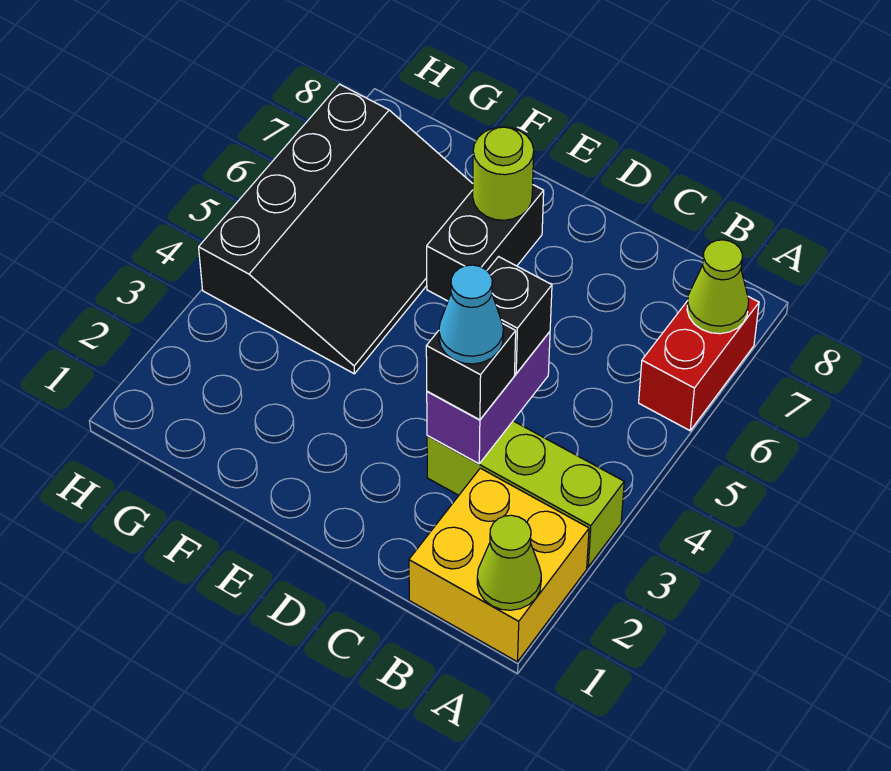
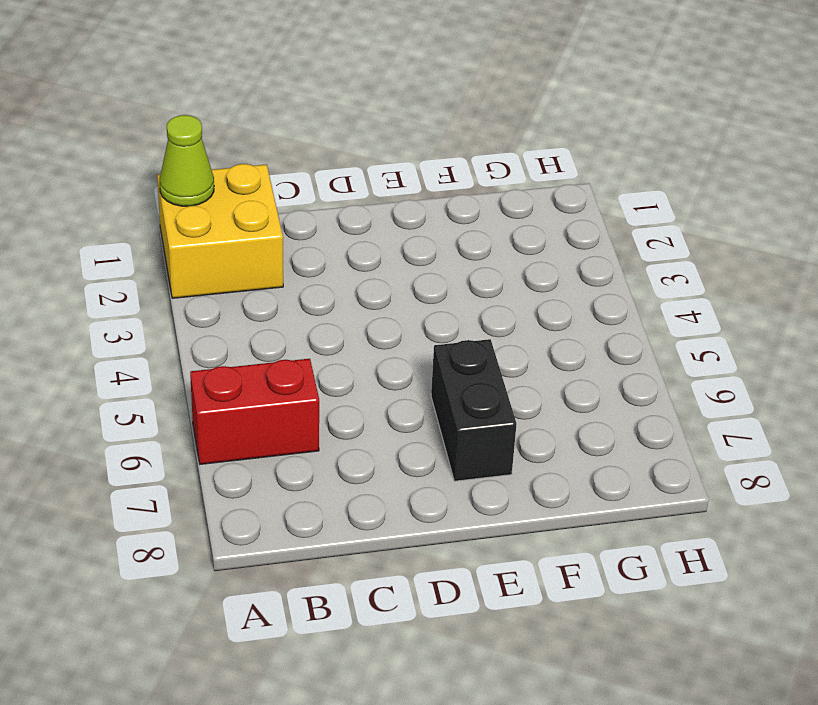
red 1x2 brick [190,359,319,464] -> red 1x2 brick turned to [639,297,759,431]
none -> lime 1x3 brick [427,421,624,567]
none -> black 3x4 slope [199,84,473,374]
none -> lime 1x1 cone [687,240,749,334]

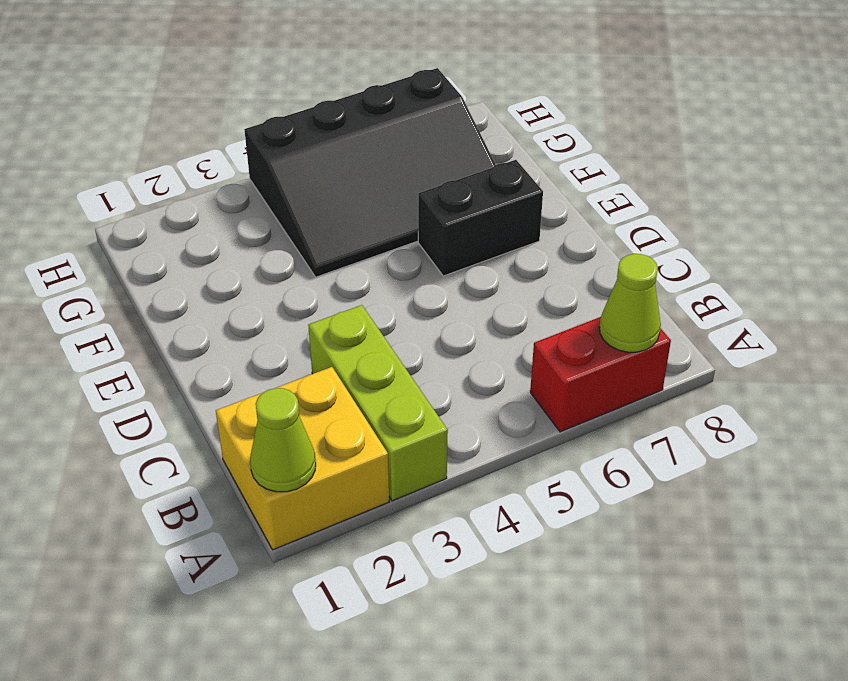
none -> purple 1x2 brick [427,332,550,464]
none -> lime 1x1 round brick [473,127,534,220]
none -> black 1x1 brick [426,324,516,420]

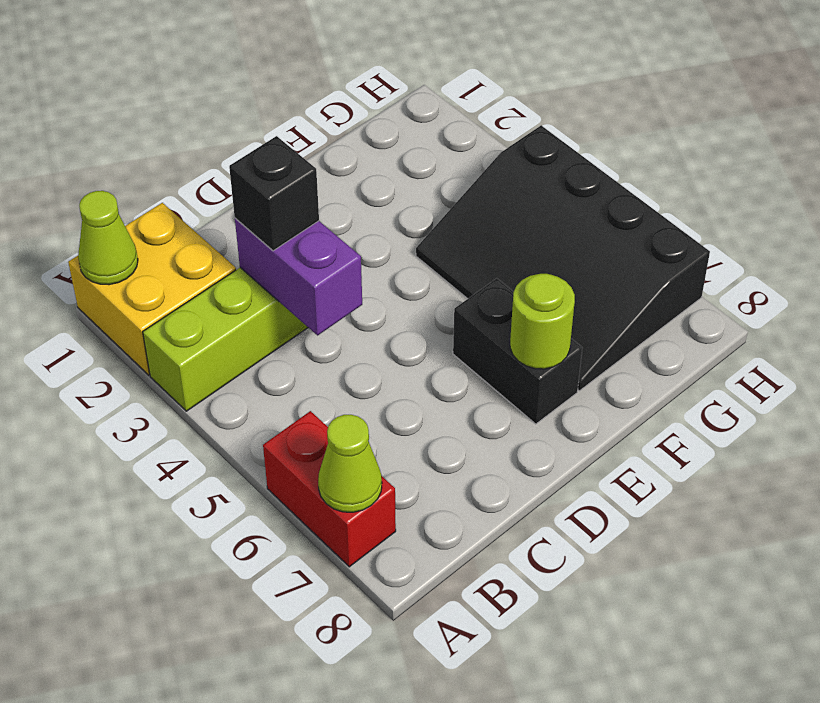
none -> black 1x1 brick [487,257,552,374]
none -> cyan 1x1 cone [439,265,504,364]

